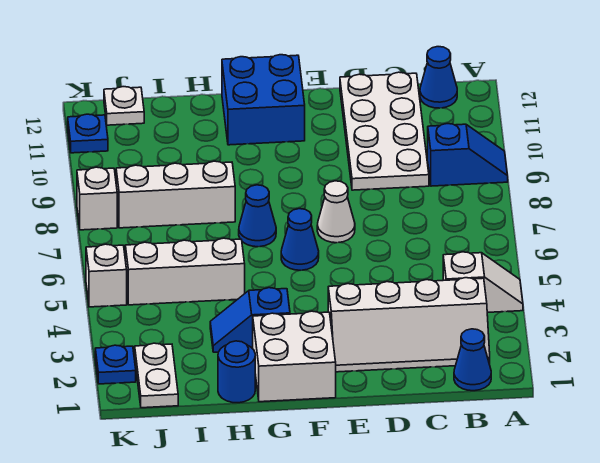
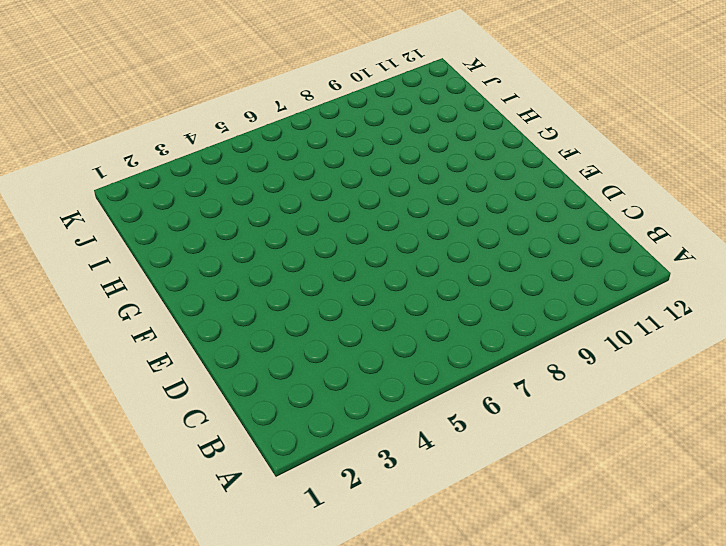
none -> white 1x2 slope [443,252,523,313]
none -> blue 1x2 slope [428,124,508,186]
none -> blue 1x1 cone [454,329,491,391]

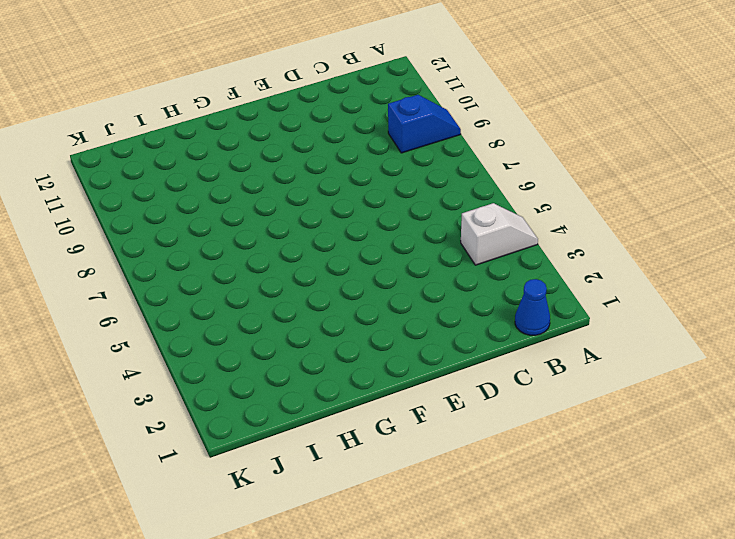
none -> white 2x4 slope [328,278,490,372]
none -> blue 1x1 cone [420,47,457,108]
none -> white 2x4 plate [340,72,429,190]

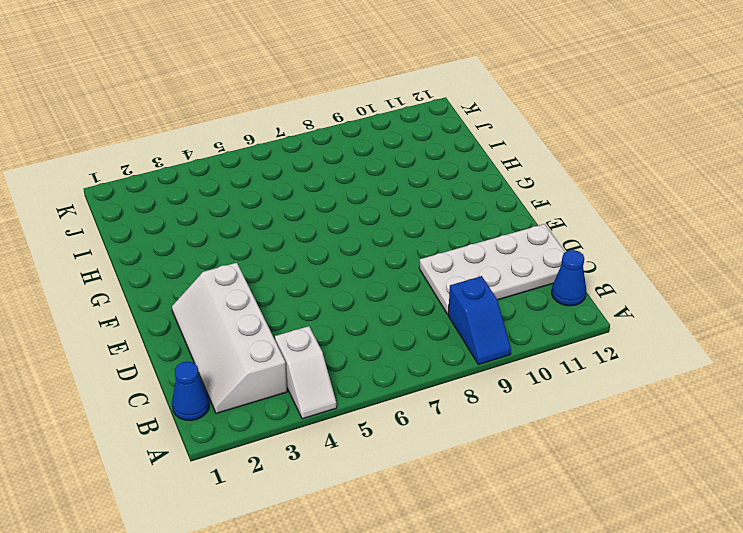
none -> white 1x1 cone [317,181,355,243]
none -> white 2x2 brick [253,311,336,402]
none -> blue 1x1 cone [281,209,319,270]

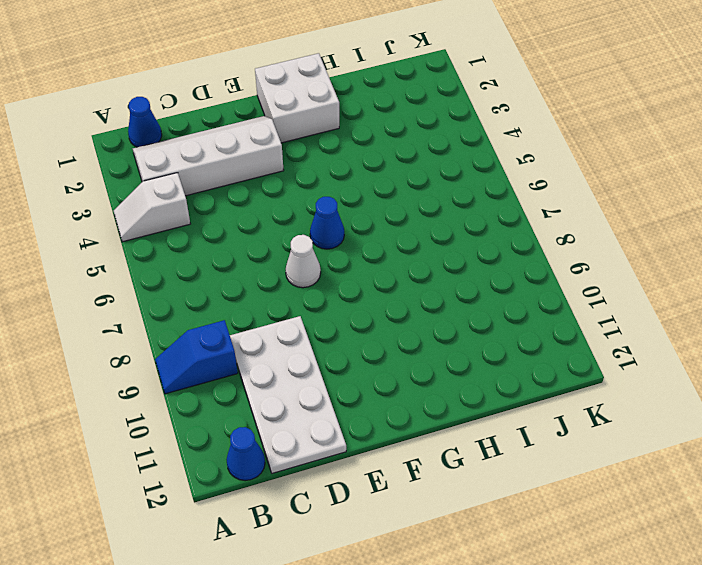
none -> blue 2x2 brick [222,55,305,145]
none -> blue 1x2 slope [210,288,290,352]
none -> blue 1x1 cone [239,185,276,247]

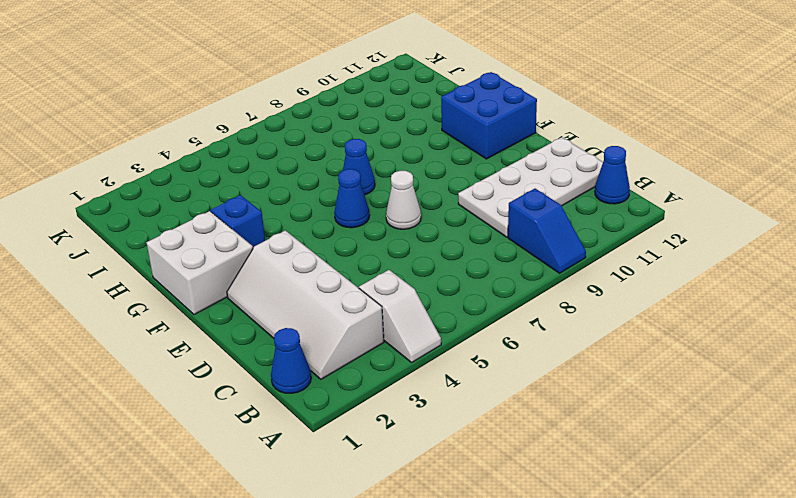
none -> blue 1x1 round brick [218,341,255,403]
none -> white 1x3 brick [125,238,245,305]
none -> white 1x3 brick [116,161,235,228]

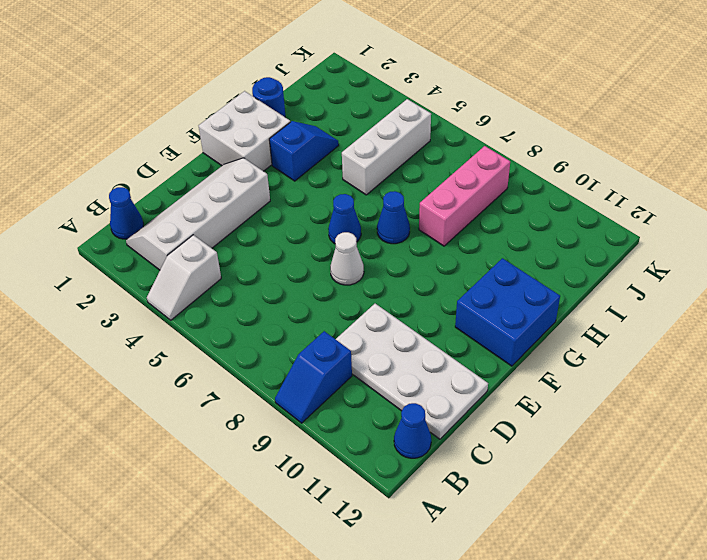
pink 1x3 brick [419,146,510,246] -> white 1x3 brick [116,161,235,228]
none -> white 1x2 plate [135,343,178,408]
none -> white 1x1 plate [104,87,144,125]
none -> blue 1x1 plate [95,345,136,384]

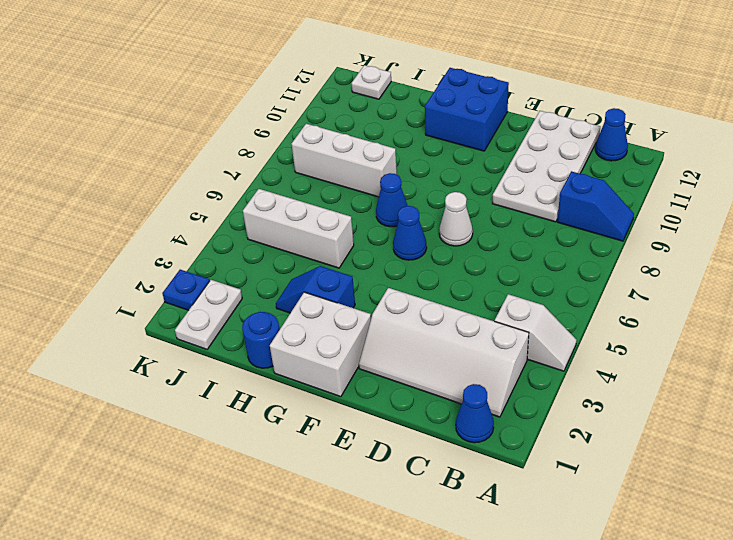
none -> white 1x1 brick [86,244,127,307]
none -> white 1x1 brick [77,167,117,230]
none -> blue 1x1 plate [68,114,108,153]

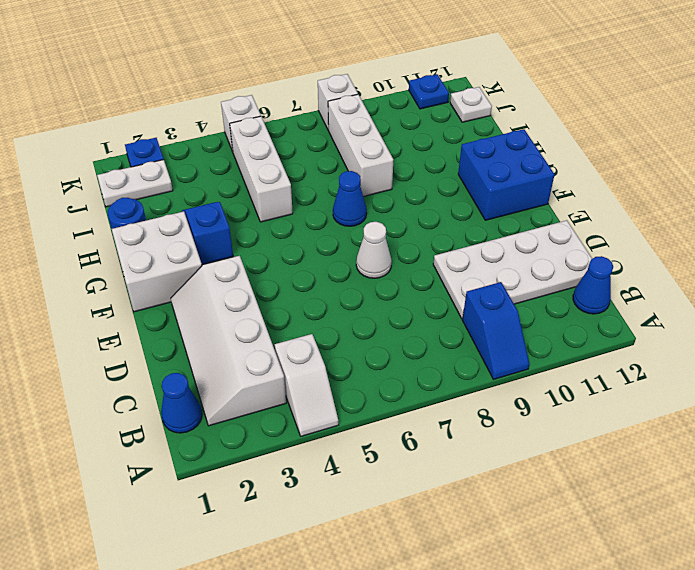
none -> blue 1x1 cone [281,209,319,270]

